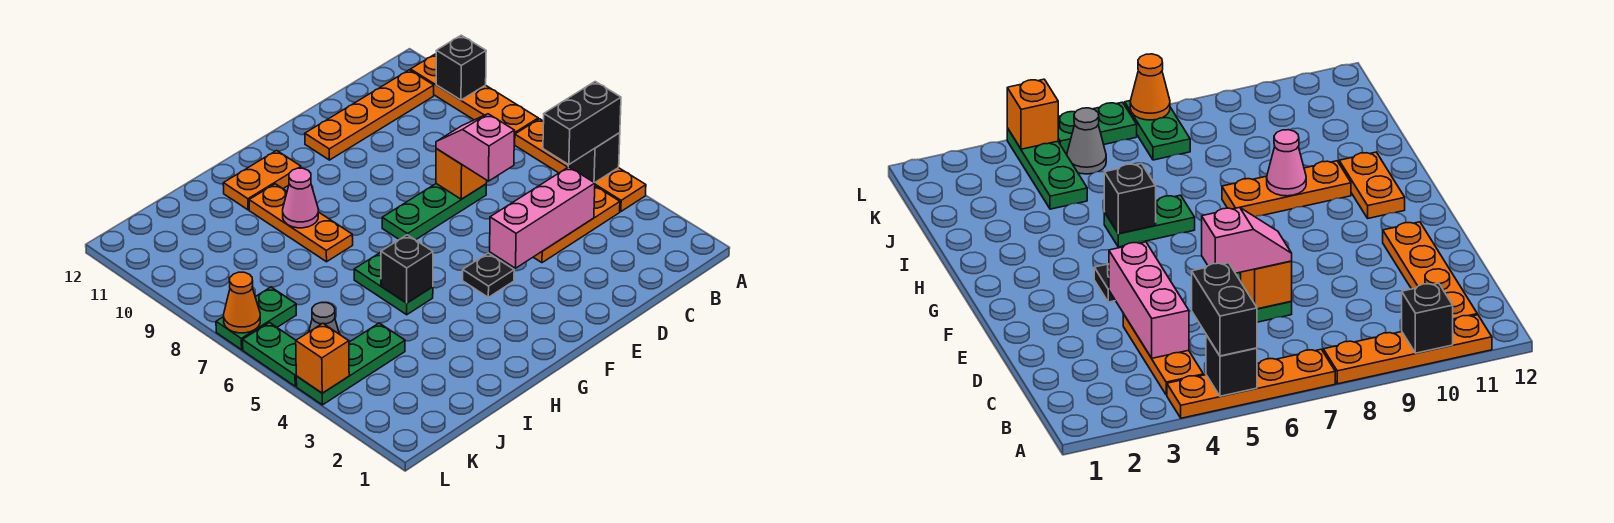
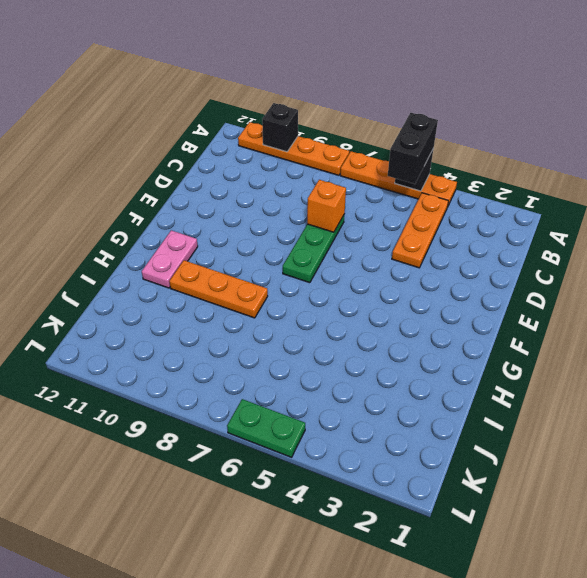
pink 1x2 plate [142,230,198,288] -> orange 1x2 plate [223,151,301,210]
none -> orange 1x4 plate [305,70,434,160]
none -> black 1x1 plate [463,253,514,297]
none -> green 1x2 plate [354,253,433,315]

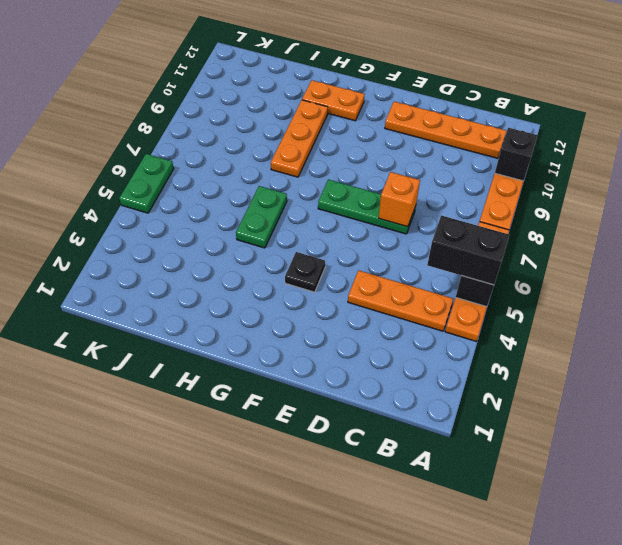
none -> green 1x3 plate [296,323,405,405]
none -> grey 1x1 cone [309,303,339,334]
none -> green 1x2 plate [216,287,296,350]

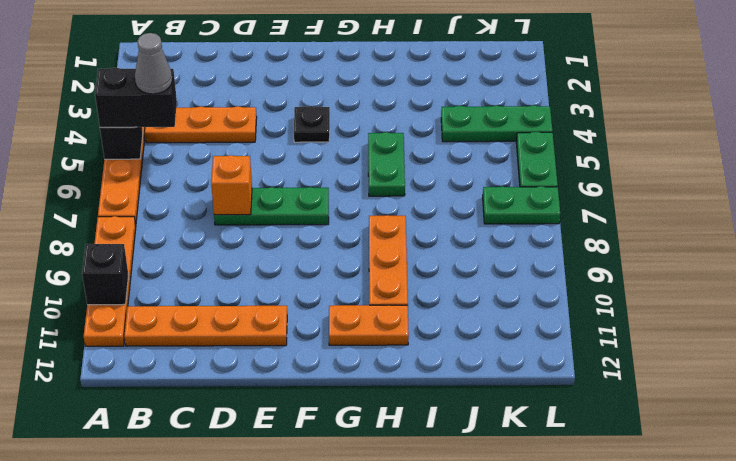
grey 1x1 cone [135,33,172,94] -> grey 1x1 cone moved to [309,303,339,334]
none -> pink 1x3 brick [490,167,595,268]
none -> black 1x1 brick [381,235,433,303]
none -> pink 1x1 cone [283,168,318,228]

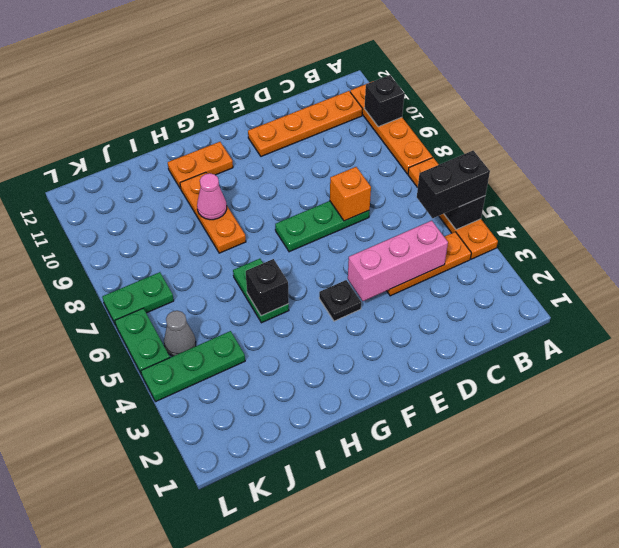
none -> orange 1x1 brick [296,323,349,393]
none -> orange 1x1 cone [224,272,260,333]
none -> pink 1x2 slope [436,114,515,181]

